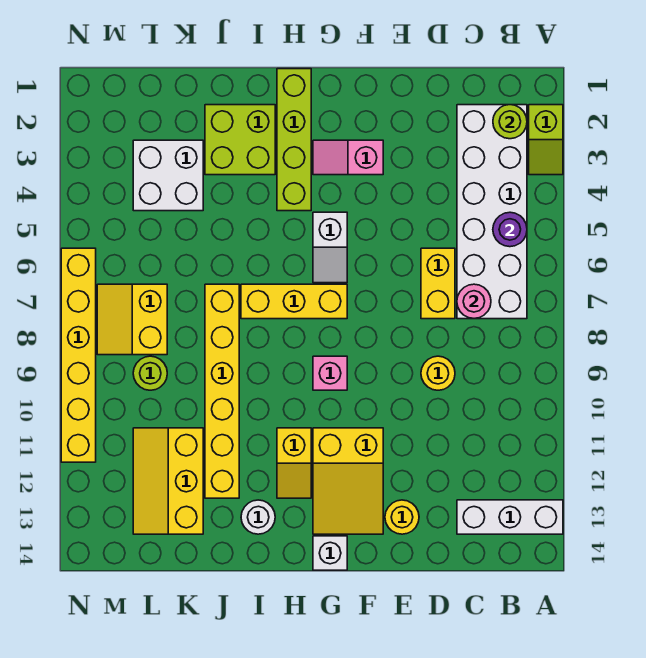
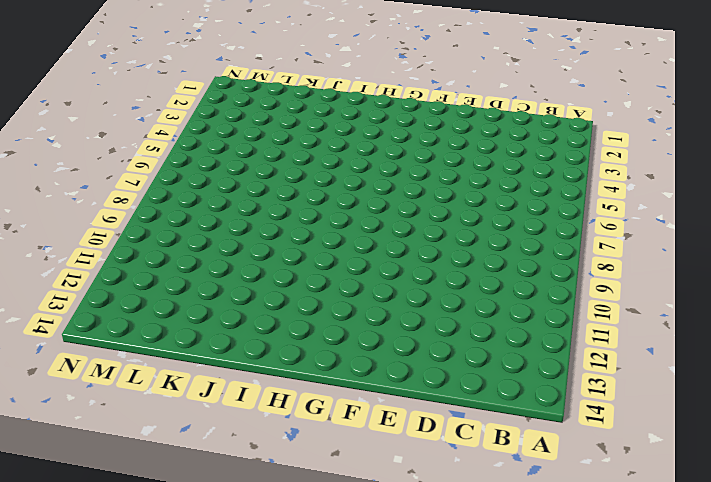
none -> lime 1x2 slope [529,105,563,175]
none -> white 1x3 brick [457,500,563,534]
none -> white 2x6 brick [457,105,527,319]

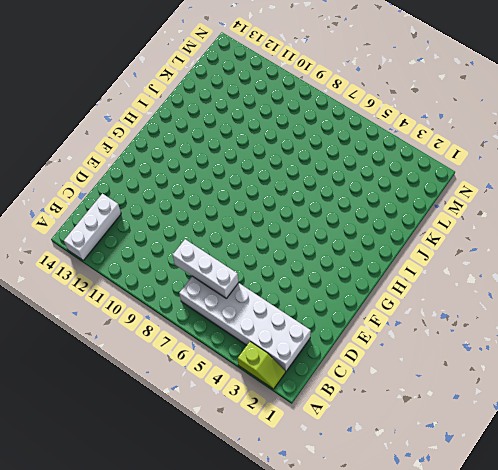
lime 1x2 slope [238,342,286,389] -> lime 1x2 slope turned to [529,105,563,175]
white 1x3 brick [173,239,239,298] -> pink 1x1 round brick [457,284,491,319]
none -> yellow 1x2 brick [421,248,455,319]
none -> yellow 1x1 round brick [421,356,455,390]
none -> yellow 1x1 round brick [385,500,419,534]

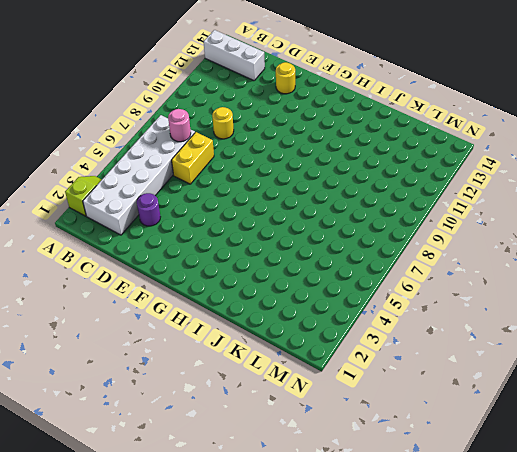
purple 1x1 round brick [137,193,160,226] -> purple 1x1 round brick moved to [493,212,527,247]
none -> pink 1x2 slope [313,140,383,175]
none -> yellow 2x3 slope [313,428,383,534]
none -> white 1x2 slope [313,212,347,283]

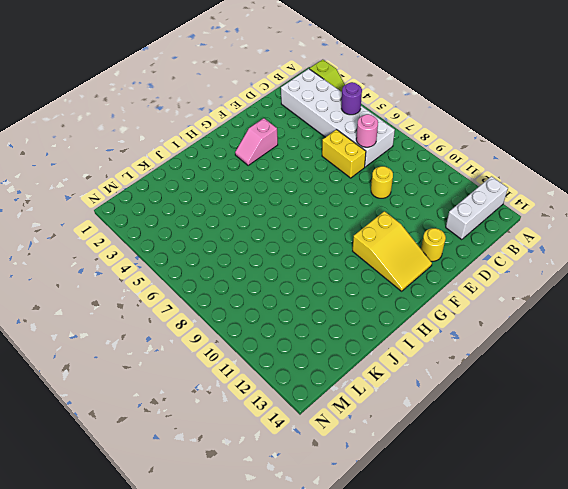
none -> white 1x2 slope [313,212,347,283]
none -> yellow 1x3 brick [241,284,347,319]
none -> pink 1x1 brick [313,356,347,390]

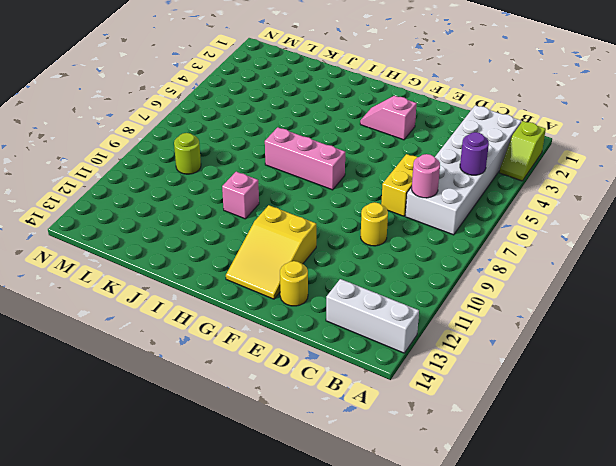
pink 1x3 brick [265,127,345,190] -> yellow 1x3 brick [241,284,347,319]
pink 1x1 brick [222,172,259,219] -> pink 1x1 brick moved to [313,356,347,390]
none -> white 1x2 slope [313,212,347,283]
none -> white 1x1 brick [313,536,347,570]
none -> lime 1x4 brick [277,69,311,211]

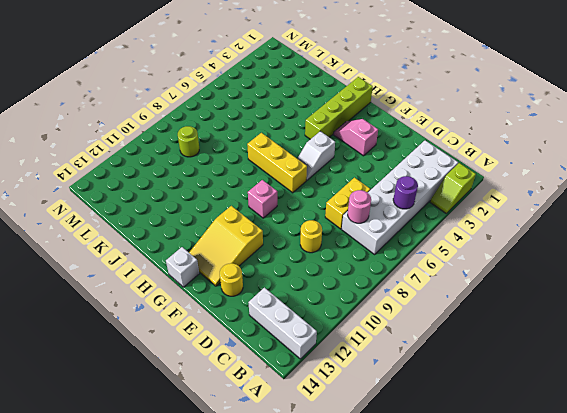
none -> yellow 1x2 slope [277,428,311,498]
none -> lime 2x2 brick [205,105,275,175]
none -> white 1x1 round brick [241,500,275,534]

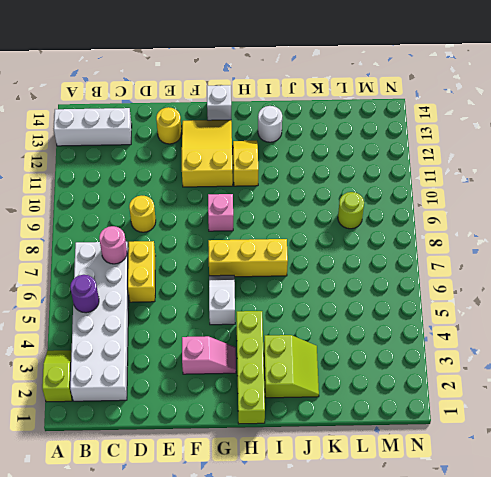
lime 2x2 slope [264,335,319,398] -> lime 2x2 brick [205,105,275,175]
none -> yellow 1x6 brick [205,284,239,498]
none -> white 2x2 brick [133,140,203,211]
none -> yellow 2x3 slope [133,428,203,534]

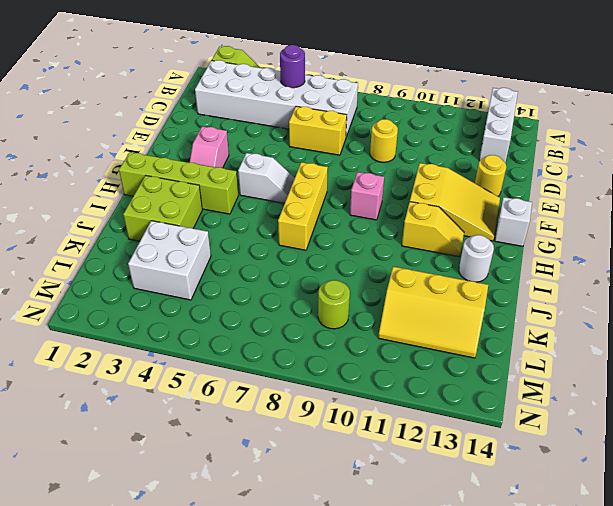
none -> yellow 1x6 brick [205,284,239,498]
none -> yellow 2x2 slope [97,284,167,355]
none -> yellow 1x6 brick [61,248,96,462]

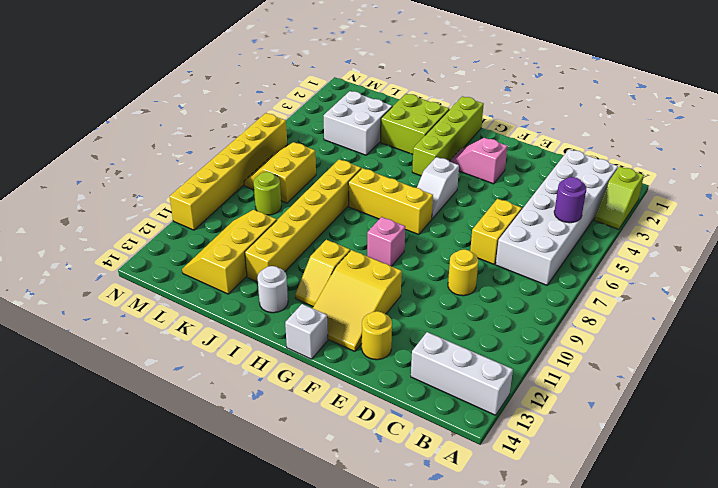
none -> lime 1x1 round brick [493,105,527,139]
none -> pink 1x1 round brick [457,284,491,319]

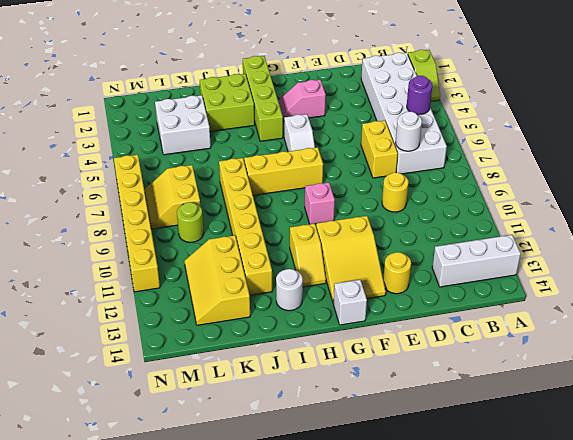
white 1x1 round brick [396,112,422,151] -> pink 1x1 round brick [457,284,491,319]
none -> lime 1x1 round brick [493,105,527,139]

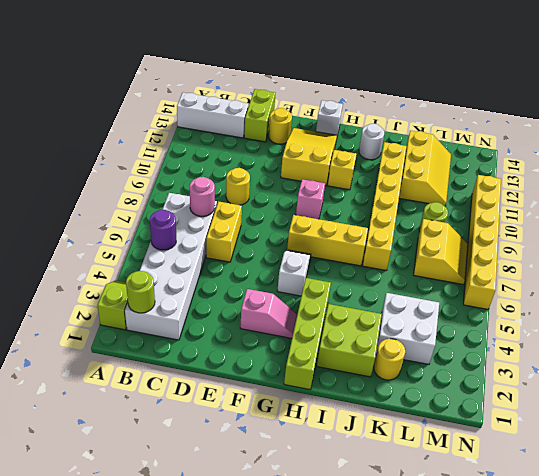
lime 1x2 brick [244,89,275,142] -> none
yellow 1x1 round brick [374,339,405,380] -> none

